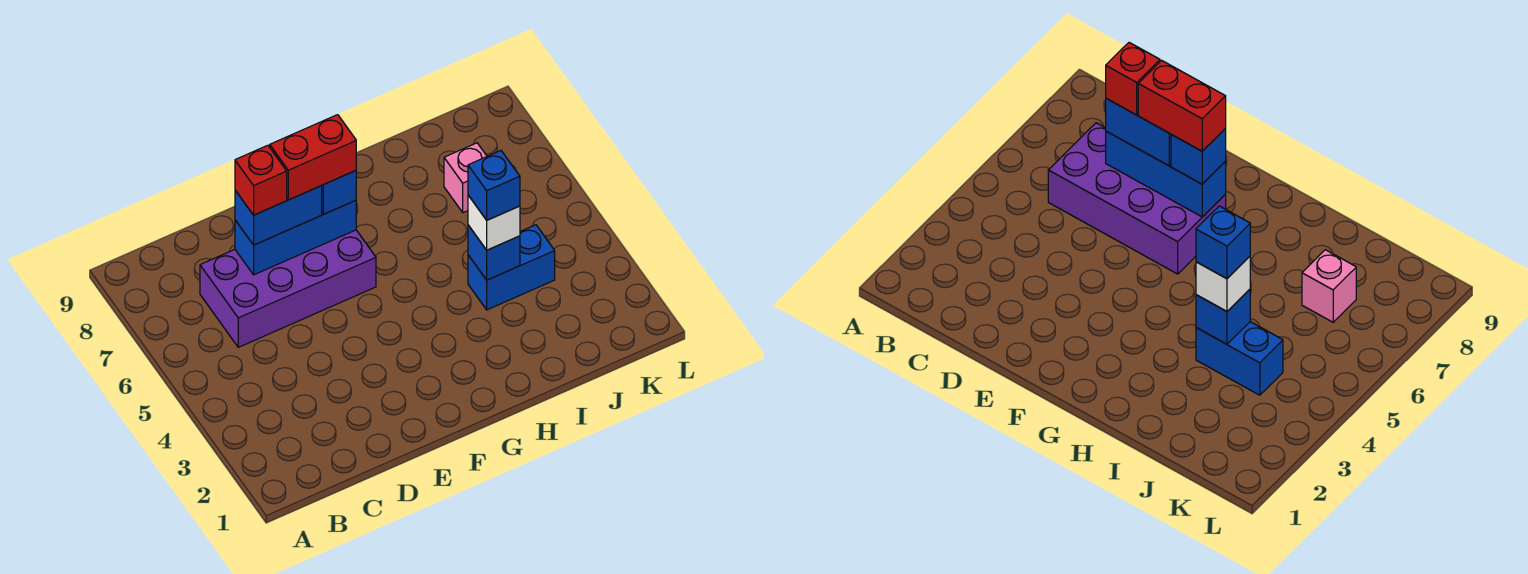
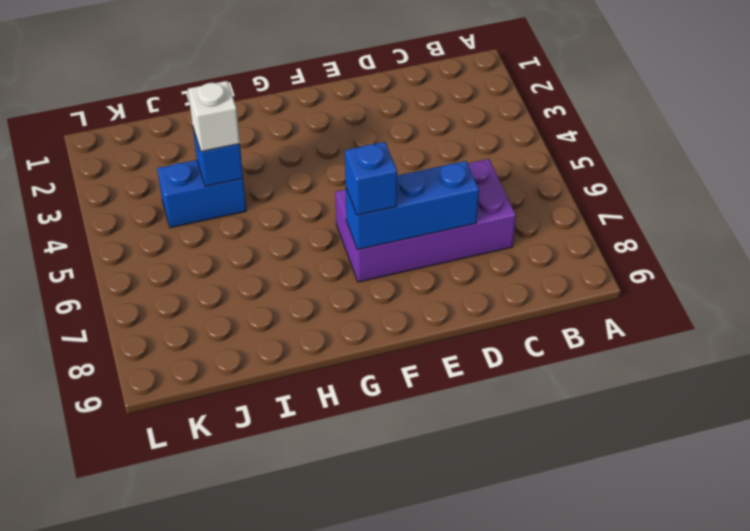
none -> pink 1x1 brick [444,143,487,213]
none -> blue 1x2 brick [235,186,322,245]

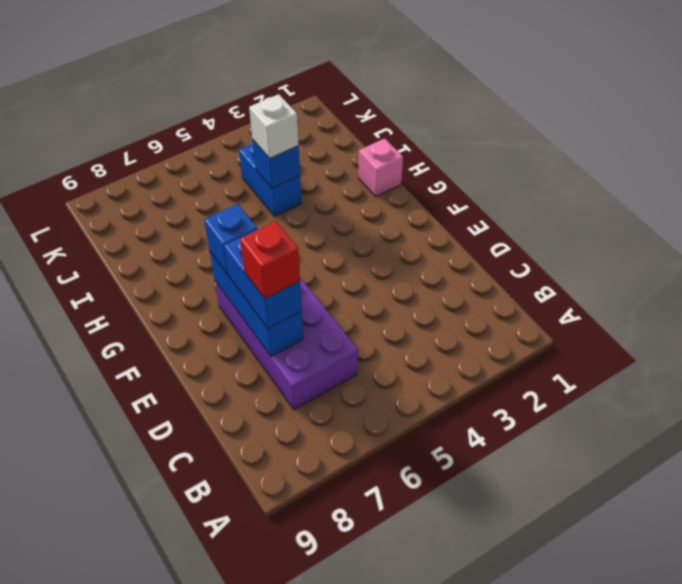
pink 1x1 brick [358,138,403,197] -> pink 1x1 brick moved to [444,143,487,213]
none -> red 1x2 brick [270,115,356,200]
none -> blue 1x1 brick [468,151,520,220]

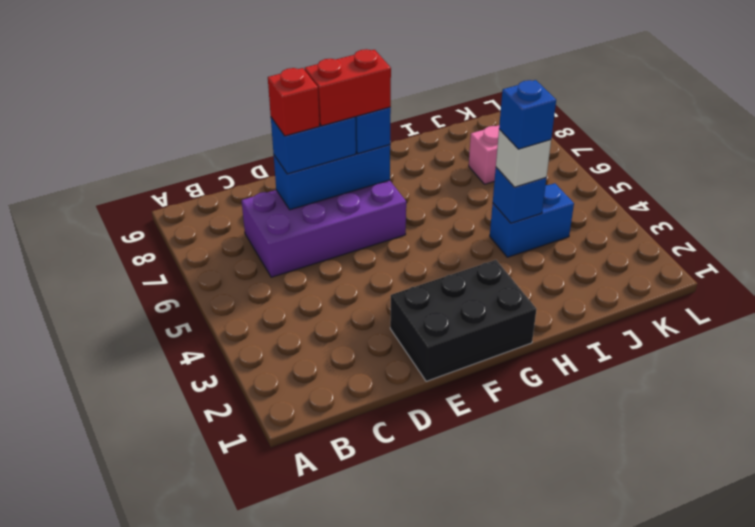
black 2x3 brick [390,260,536,381] -> none

